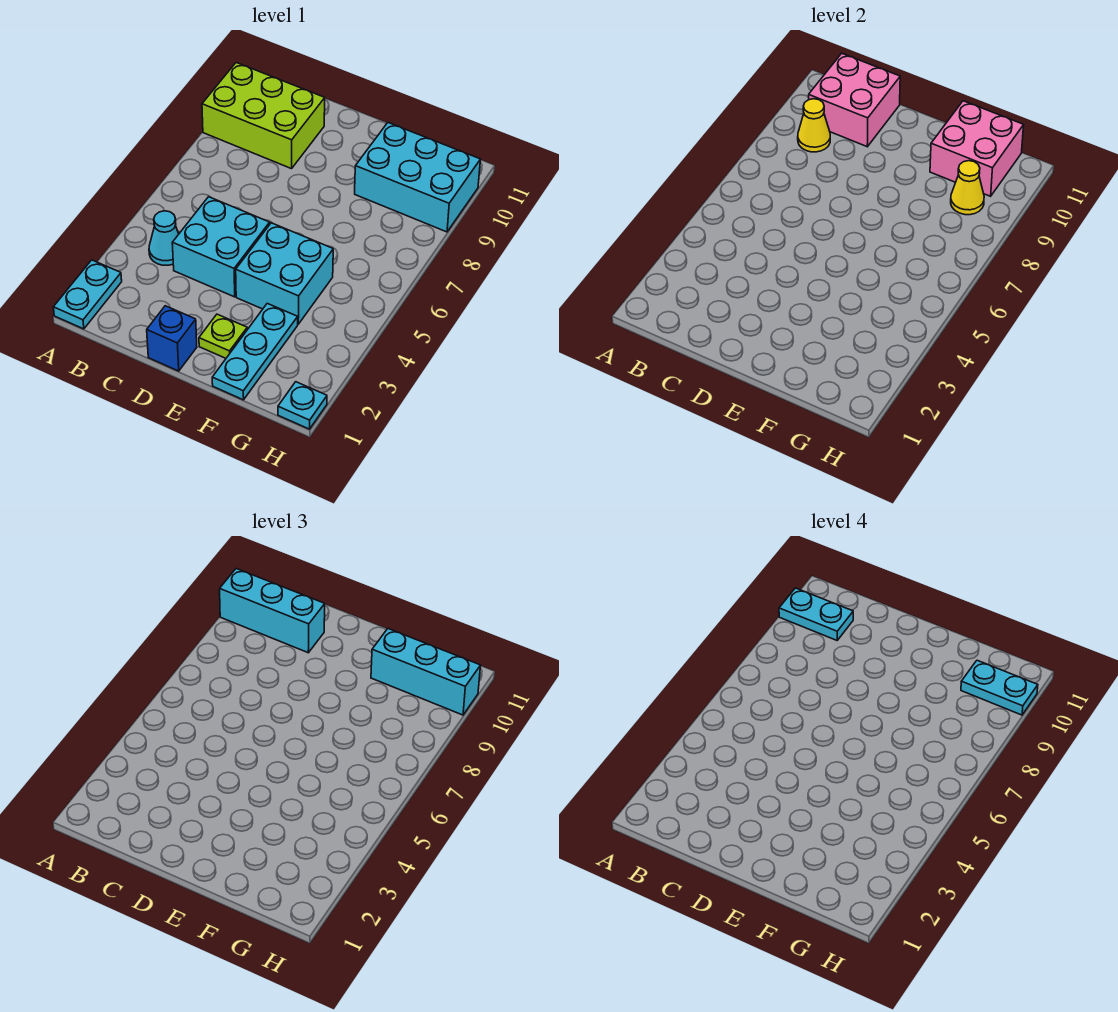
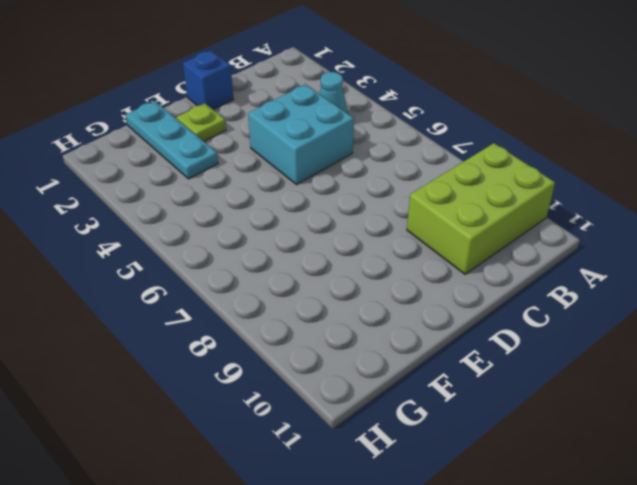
none -> cyan 1x2 plate [53,260,122,329]
none -> cyan 2x2 brick [236,223,333,324]
none -> cyan 2x3 brick [355,123,481,232]

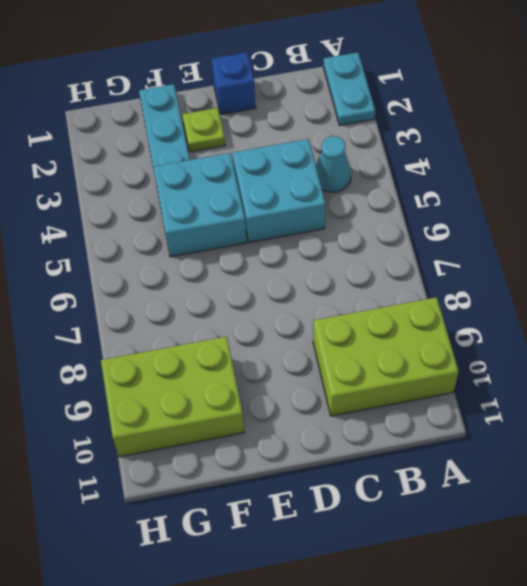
lime 2x3 brick [101,337,244,457] -> cyan 2x3 brick [355,123,481,232]
none -> cyan 1x1 plate [278,382,327,429]
none -> yellow 1x1 cone [798,99,830,152]
none -> pink 2x2 brick [809,53,900,147]

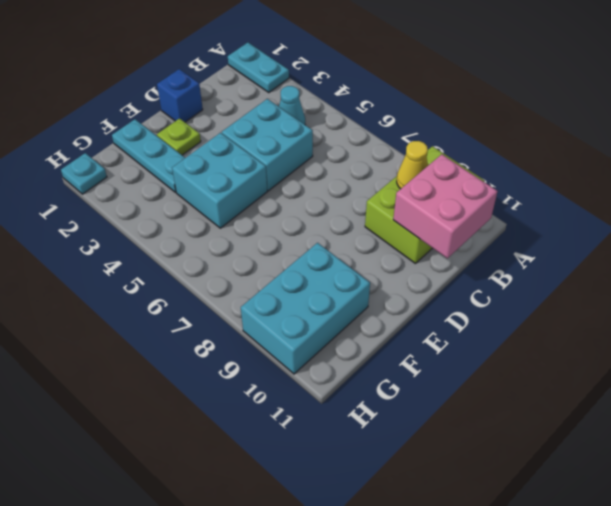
none -> pink 2x2 brick [930,101,1024,196]
none -> yellow 1x1 cone [951,161,984,215]
none -> cyan 1x3 brick [220,569,325,653]

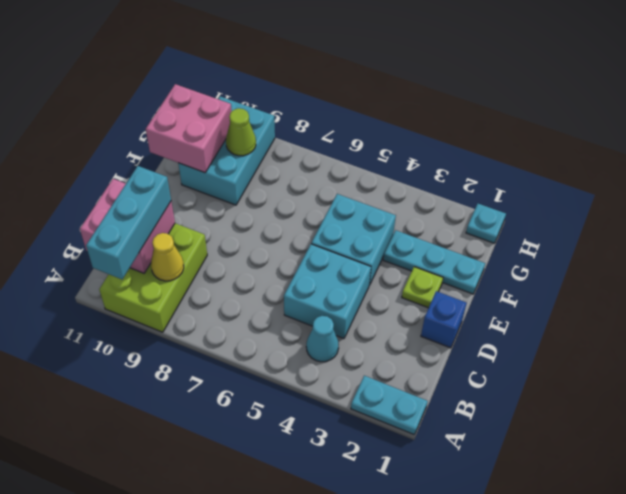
lime 1x1 cone [226,108,256,156] -> yellow 1x1 cone [951,161,984,215]
none -> cyan 1x3 brick [371,629,481,715]
none -> cyan 1x2 plate [779,588,853,640]
none -> cyan 1x2 plate [961,660,1038,715]

